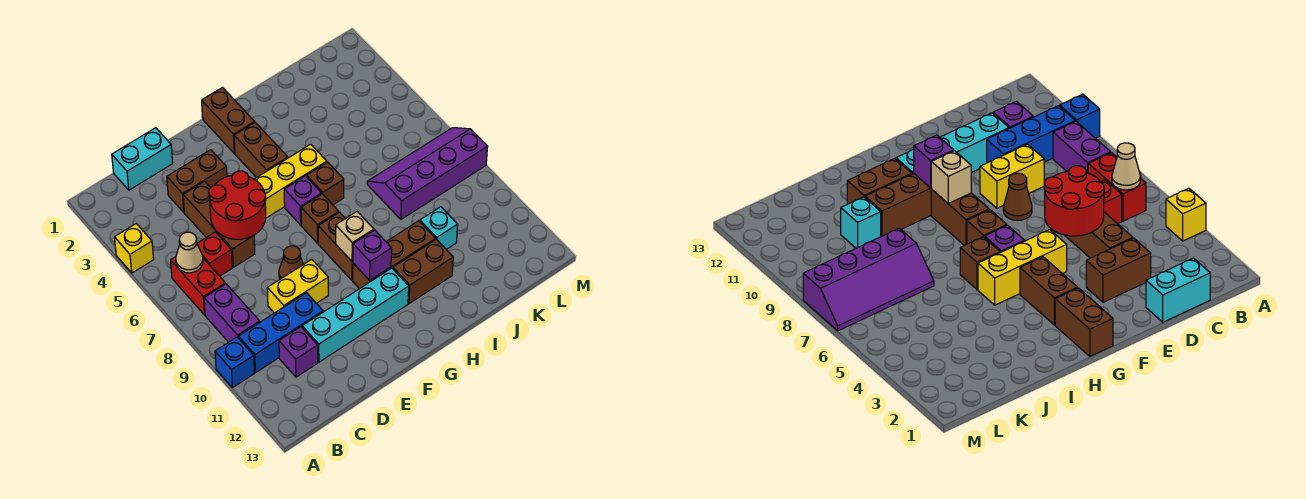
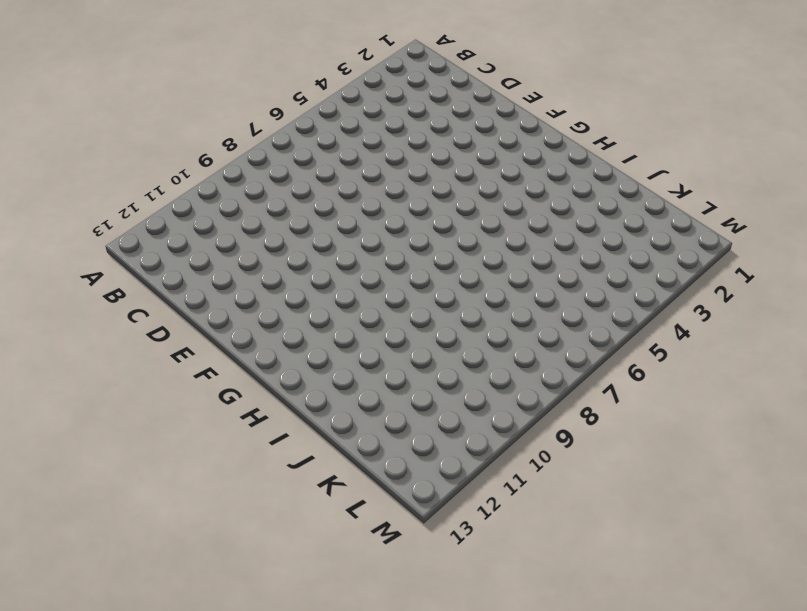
none -> yellow 1x1 brick [114,224,154,273]
none -> blue 1x1 brick [215,337,254,388]
none -> red 1x2 brick [171,257,225,315]

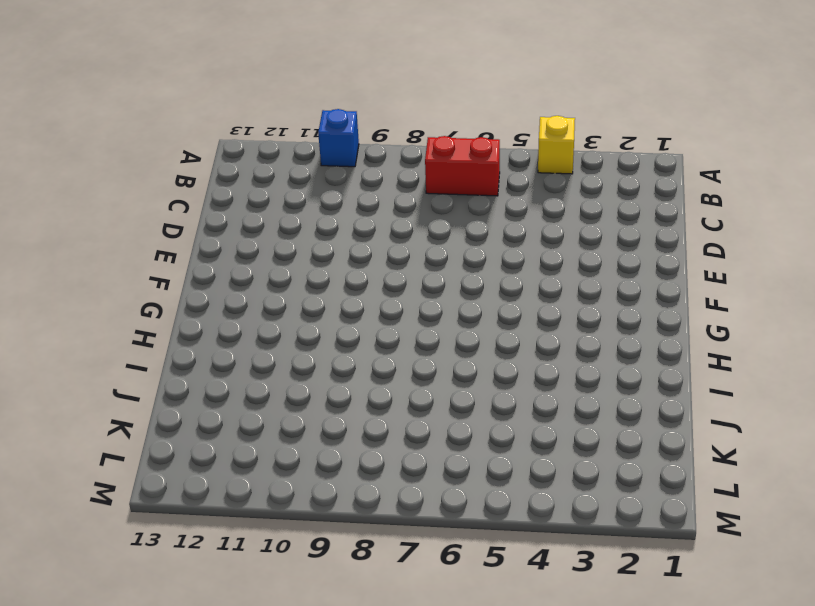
none -> purple 1x2 brick [204,284,260,342]
none -> blue 1x3 brick [238,293,323,372]
none -> cyan 1x2 brick [112,128,173,190]

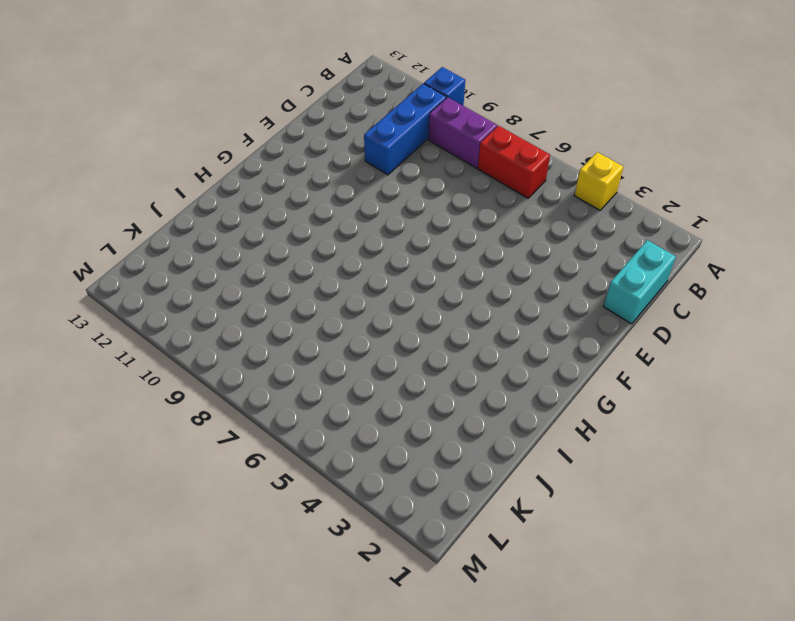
none -> red 1x1 brick [197,232,232,276]
none -> purple 1x1 brick [279,327,318,377]
none -> brown 1x2 brick [167,150,227,212]

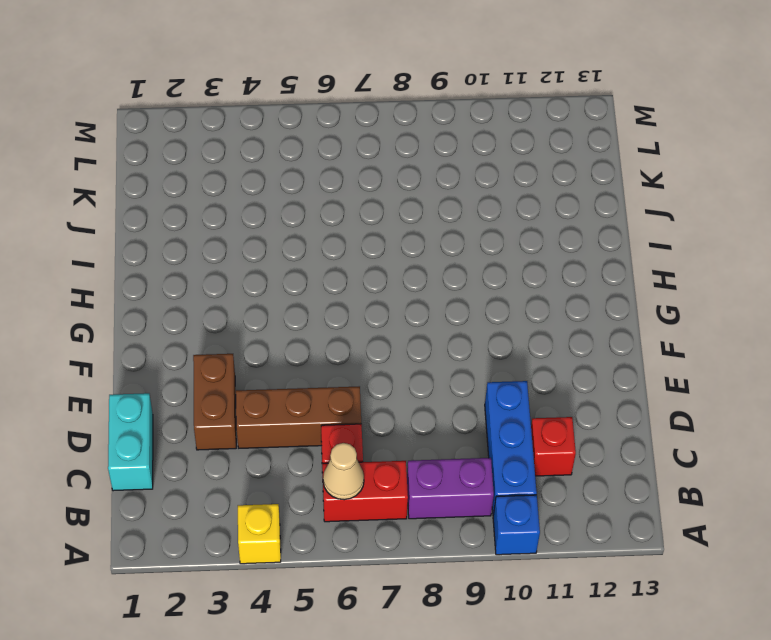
red 1x1 brick [531,417,576,476] -> purple 1x1 brick [279,327,318,377]
none -> yellow 1x2 brick [267,259,328,313]
none -> cyan 1x4 brick [302,268,409,362]
none -> brown 1x1 cone [279,246,303,279]

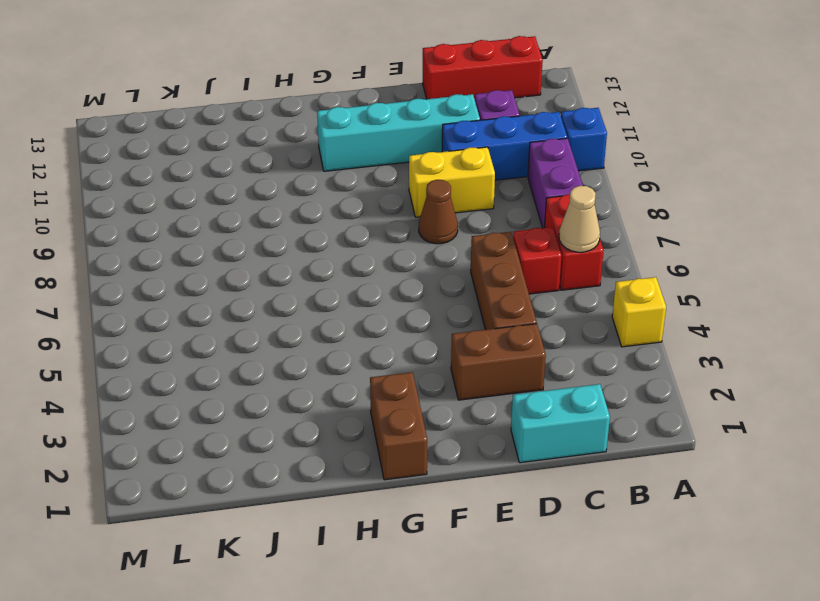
red 1x3 brick [423,36,543,99] -> none
none -> yellow 1x3 brick [254,144,327,218]
none -> brown 1x2 brick [234,123,288,178]
none -> purple 1x1 brick [284,176,322,225]

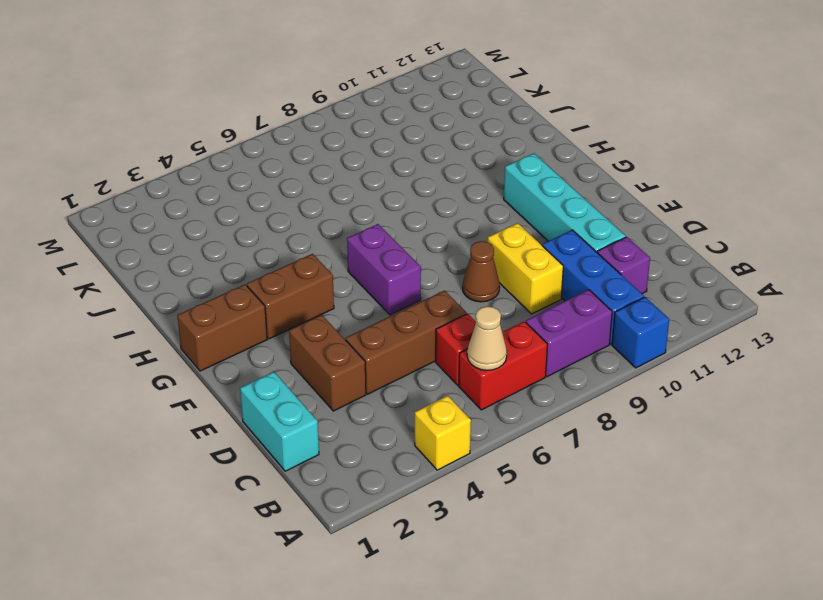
purple 1x2 brick [347,224,421,315] -> purple 1x1 brick [284,176,322,225]
none -> yellow 1x3 brick [254,144,327,218]
none -> brown 1x1 brick [301,194,339,243]
none -> brown 1x2 brick [318,212,353,280]

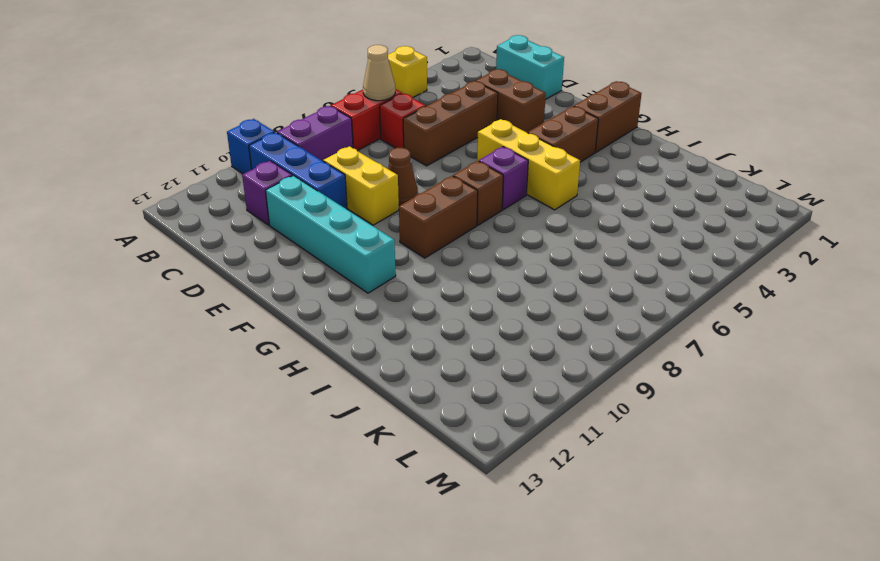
none -> brown 1x3 brick [353,221,436,289]
none -> brown 1x1 brick [307,162,344,205]
none -> brown 1x2 brick [393,239,453,304]

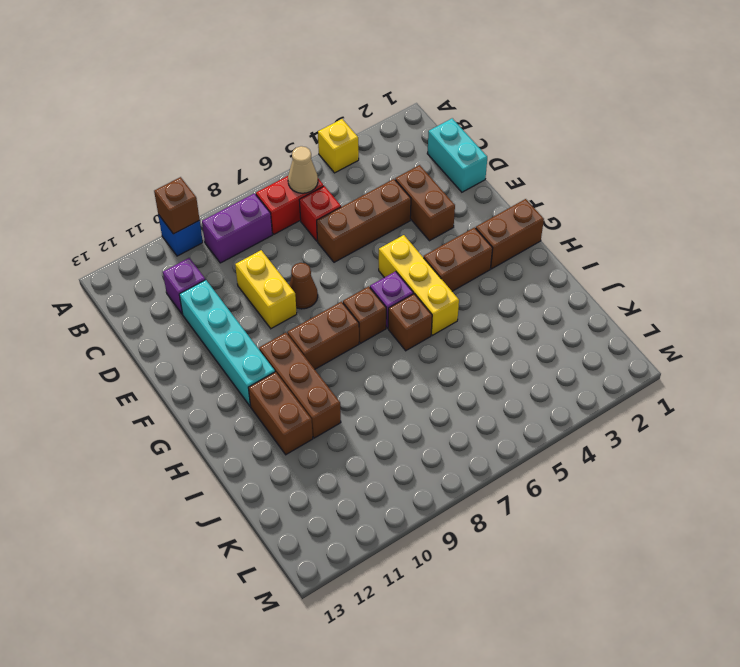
brown 1x1 brick [154,177,200,234] -> none
none -> blue 1x3 brick [238,293,323,372]
none -> purple 2x4 slope [367,128,488,219]
none -> cyan 1x1 brick [420,207,458,249]

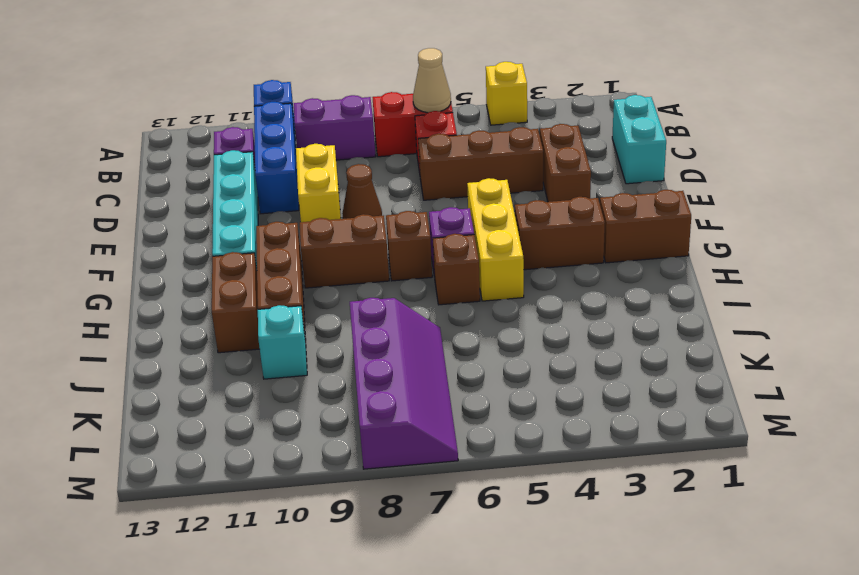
none -> red 2x2 round brick [209,171,266,239]
none -> tan 1x1 brick [336,212,374,262]
none -> purple 1x1 brick [353,230,392,281]

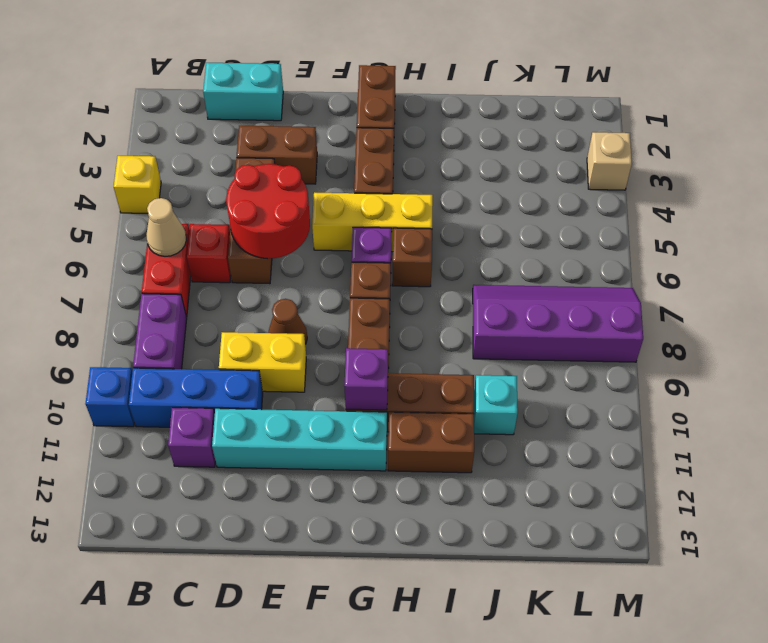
tan 1x1 brick [587,132,632,190] -> tan 1x1 brick moved to [336,212,374,262]

